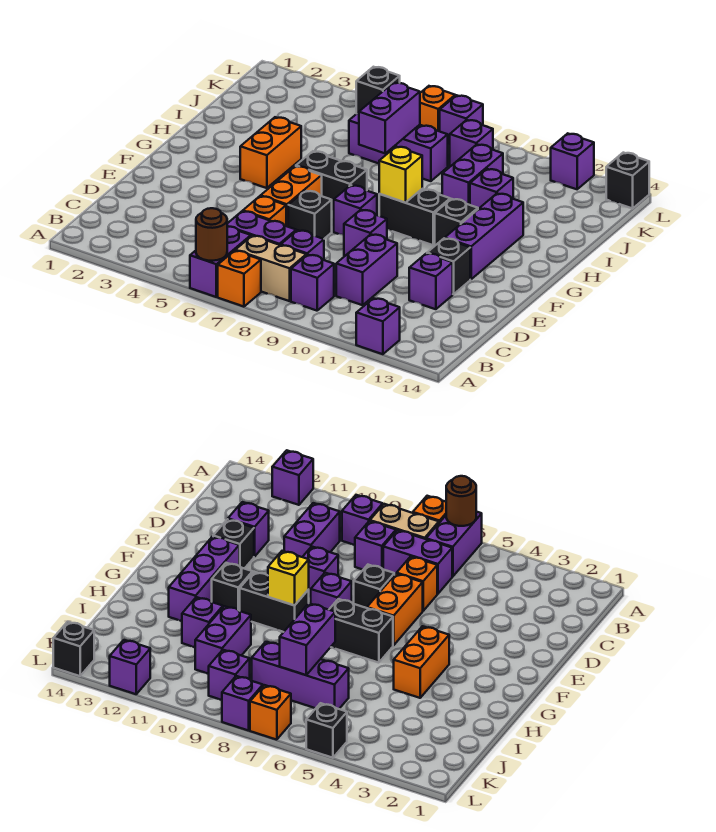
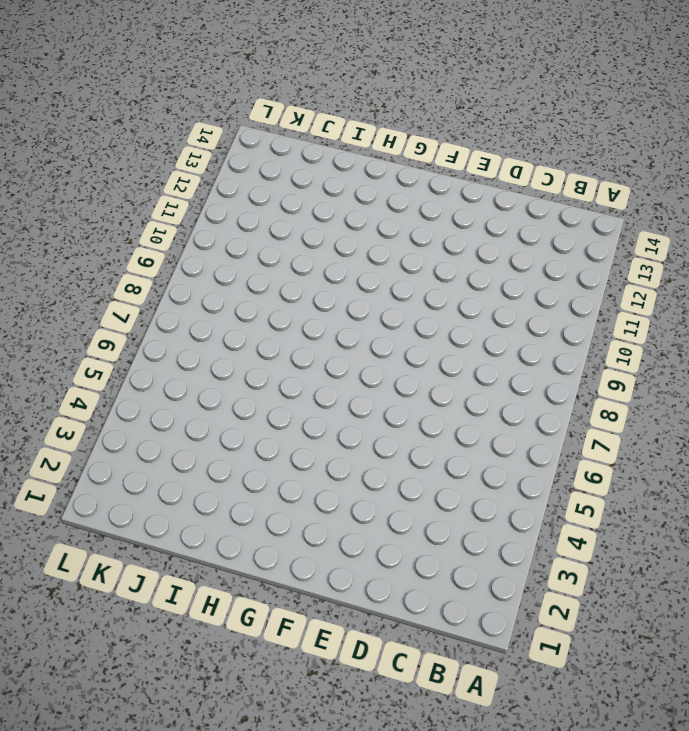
none -> purple 1x2 brick [190,227,251,297]
none -> orange 1x1 brick [218,251,261,307]
none -> purple 1x1 brick [356,298,400,354]
none -> tan 1x2 brick [235,236,306,301]

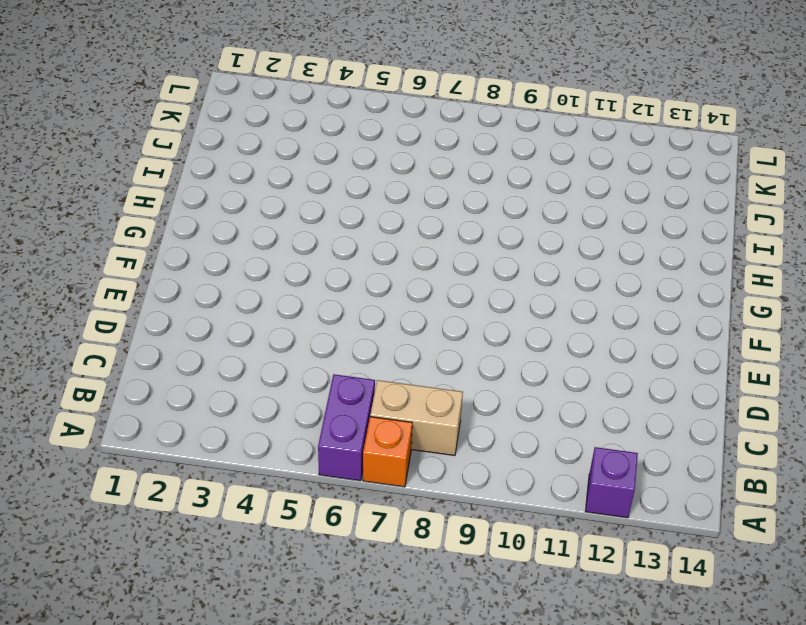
none -> purple 1x1 brick [291,255,334,311]
none -> purple 1x2 brick [227,211,296,245]
none -> purple 1x1 brick [281,230,324,260]
none -> purple 1x2 brick [336,234,397,305]

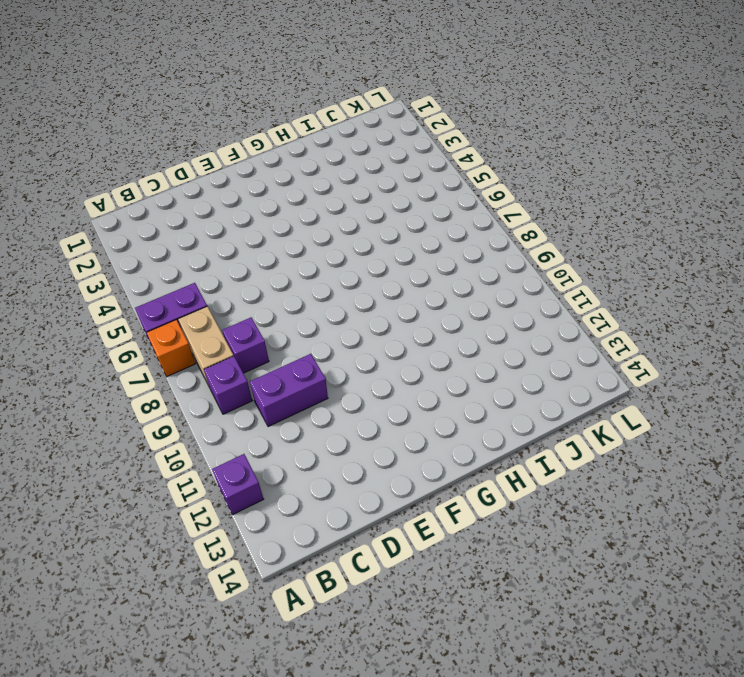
none -> purple 1x2 brick [227,211,296,245]
none -> orange 1x1 brick [243,196,286,226]
none -> purple 1x1 brick [409,253,453,309]
none -> orange 1x2 brick [261,166,322,227]

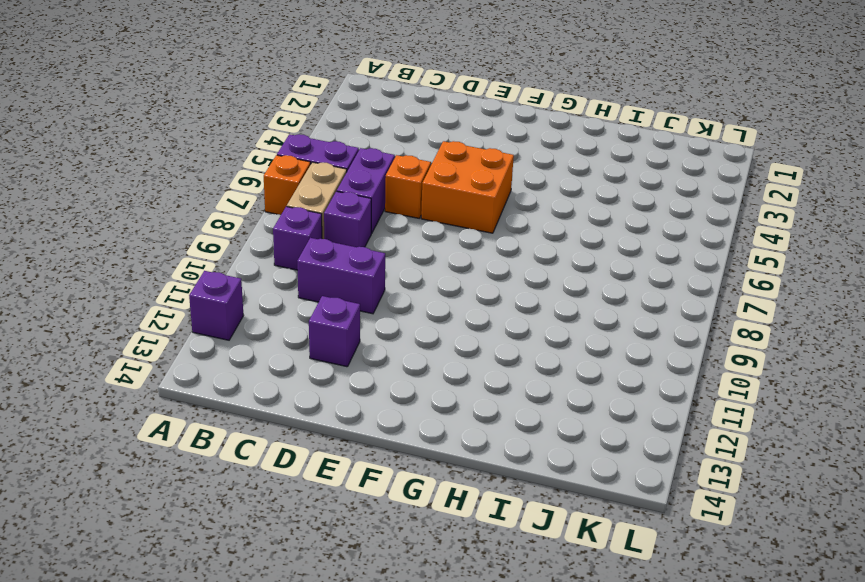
orange 2x2 brick [421,141,514,233] -> orange 1x2 brick [261,166,322,227]
none -> black 1x1 brick [288,191,332,239]
none -> purple 1x1 brick [344,210,387,256]
none -> black 1x1 brick [427,238,470,294]
none -> purple 1x1 brick [334,185,377,235]

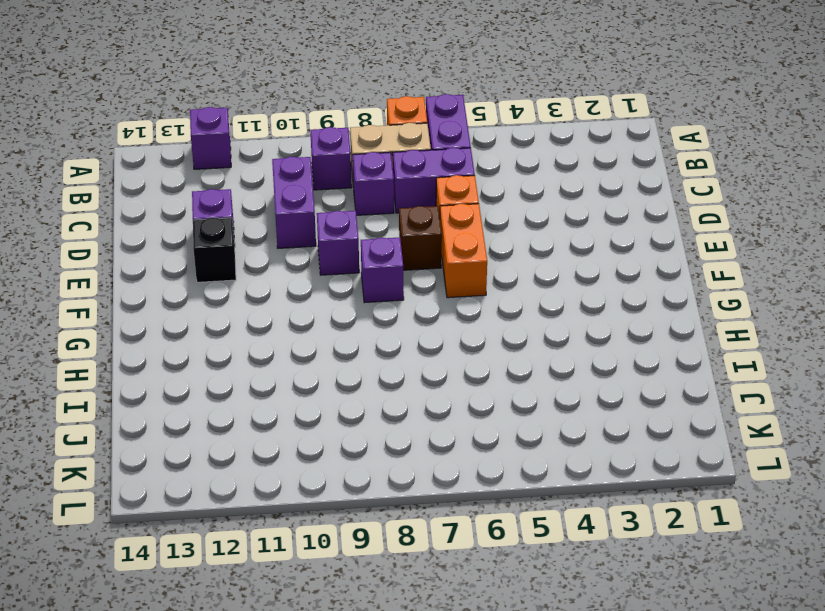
brown 1x1 brick [399,206,442,270] -> black 1x1 brick [288,191,332,239]
none -> purple 1x3 brick [445,194,523,279]
none -> orange 1x2 brick [240,117,301,188]
none -> black 1x2 brick [296,151,367,210]
none -> black 1x2 brick [379,189,450,245]

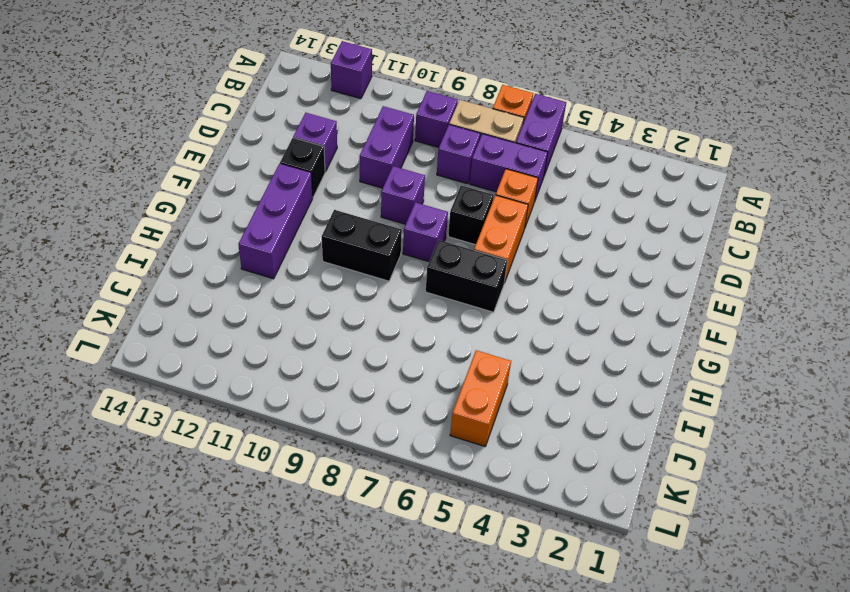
orange 1x2 brick [450,350,511,446] -> orange 1x2 brick moved to [240,117,301,188]
none -> black 1x1 brick [435,199,478,245]
none -> purple 1x2 brick [442,144,503,205]
none -> purple 1x1 brick [470,169,513,209]
none -> purple 1x3 brick [349,112,448,181]

